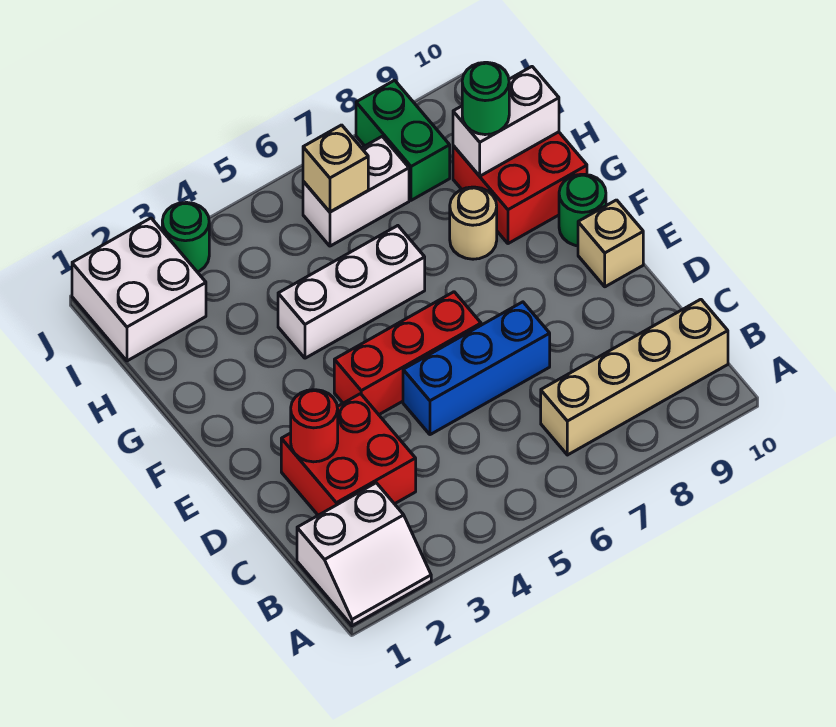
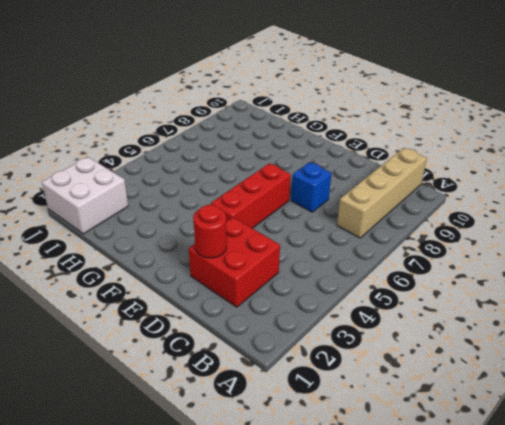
blue 1x1 brick [291,162,331,212] -> blue 1x3 brick [403,302,550,435]
none -> white 2x2 slope [297,483,431,626]
none -> tan 1x1 brick [578,200,643,287]
none -> green 1x1 round brick [559,174,606,246]

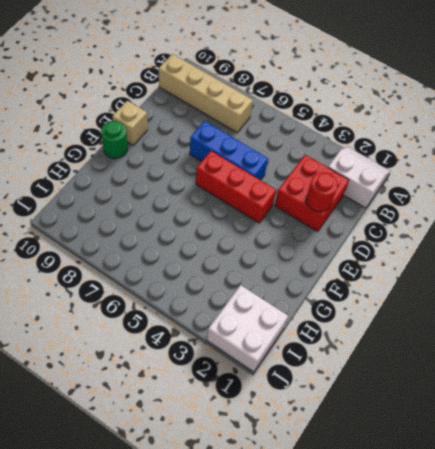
none -> white 1x3 brick [278,226,425,358]
none -> tan 1x1 round brick [450,187,497,259]
none -> red 2x2 brick [453,132,587,244]

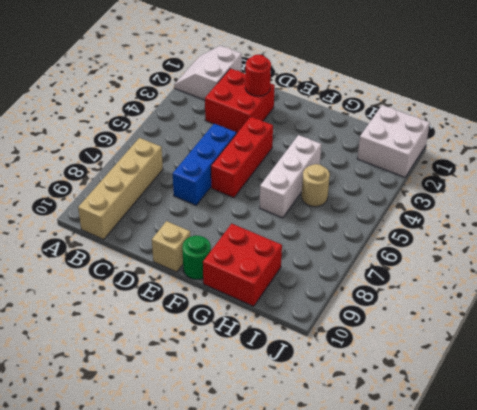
tan 1x1 round brick [302,164,330,207] -> tan 1x1 round brick moved to [450,187,497,259]
none -> white 1x2 brick [303,137,409,246]
none -> green 1x2 brick [356,80,450,200]
none -> green 1x1 round brick [162,202,209,272]

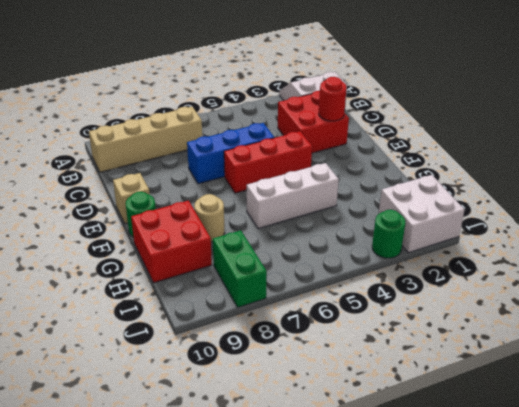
none -> white 1x2 brick [303,137,409,246]
none -> white 1x2 brick [453,67,559,176]
none -> tan 1x1 brick [303,125,368,212]

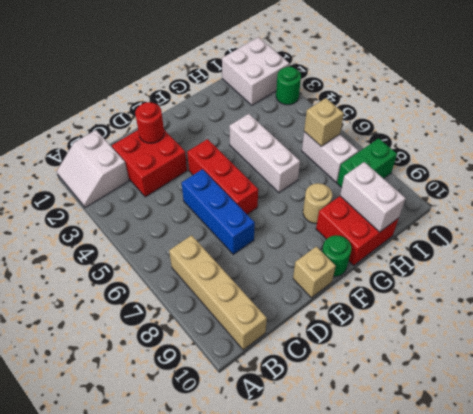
none -> green 1x1 round brick [462,62,509,135]

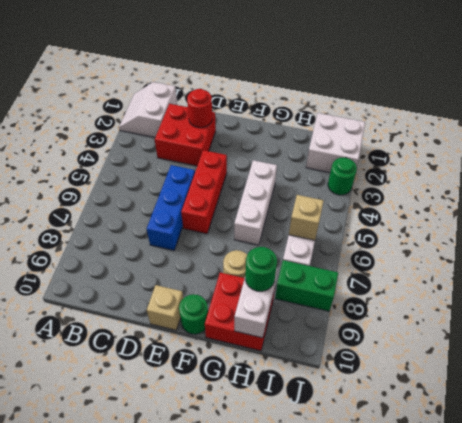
none -> tan 1x4 brick [541,299,728,455]

